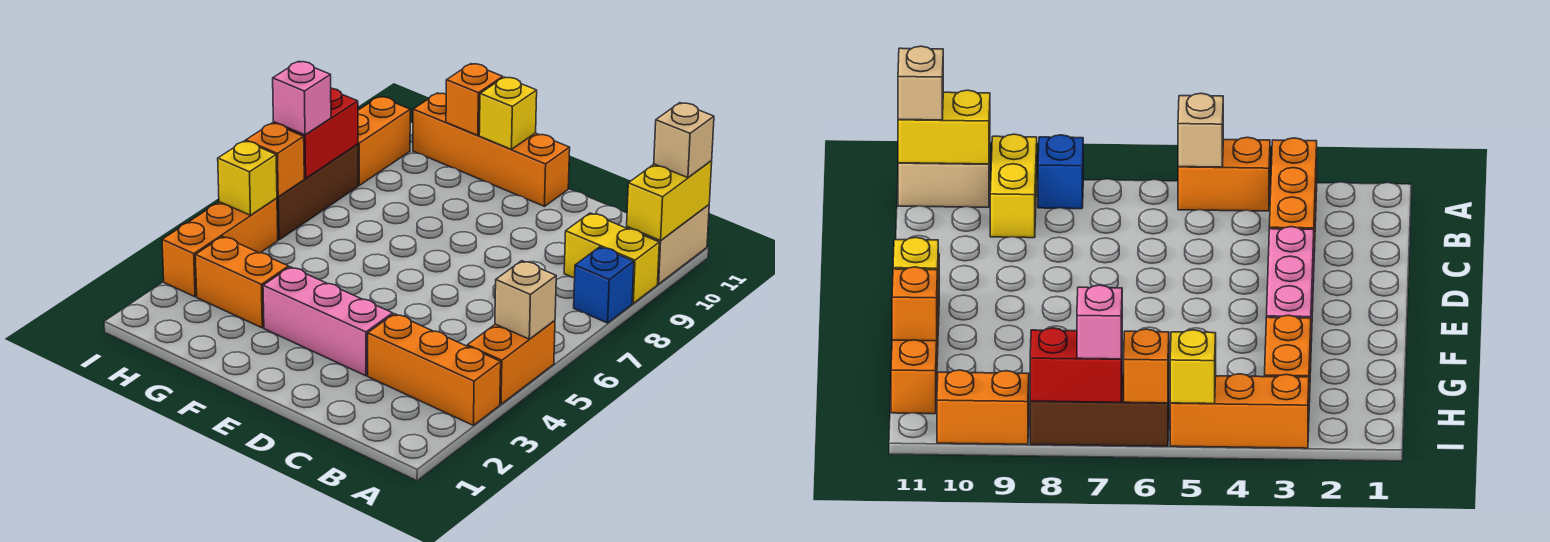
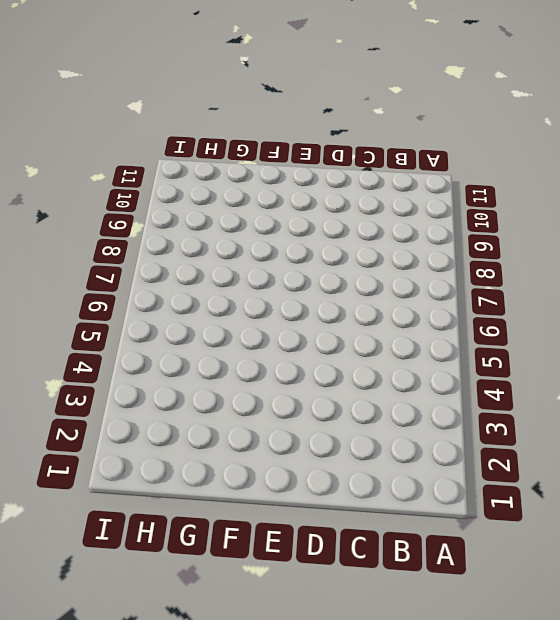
none -> orange 1x3 brick [368,314,501,425]
none -> orange 1x2 brick [467,321,555,404]
none -> blue 1x1 brick [574,247,634,323]

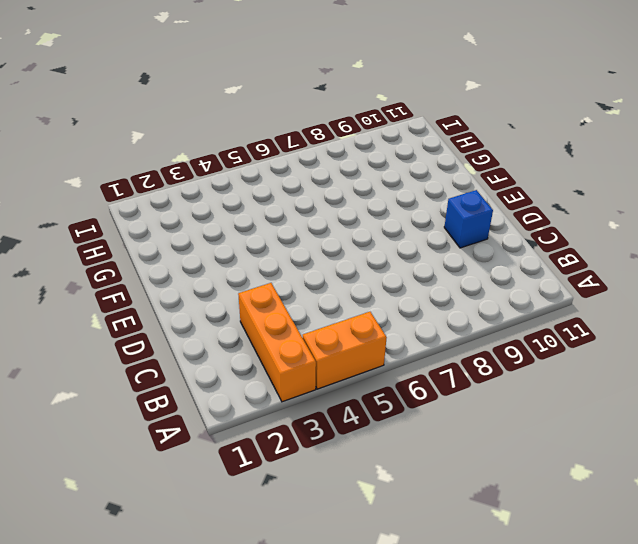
blue 1x1 brick [444,190,493,248] -> blue 1x1 brick moved to [574,247,634,323]
none -> yellow 1x2 brick [564,213,659,303]
none -> tan 1x2 brick [627,205,709,284]
none -> pink 1x3 brick [263,267,393,376]

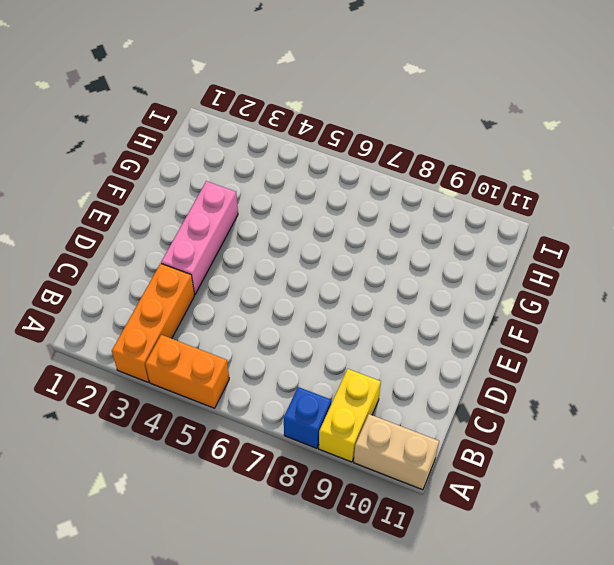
none -> orange 1x4 brick [413,93,570,206]
none -> orange 1x2 brick [195,236,289,328]
none -> orange 1x3 brick [162,198,278,297]

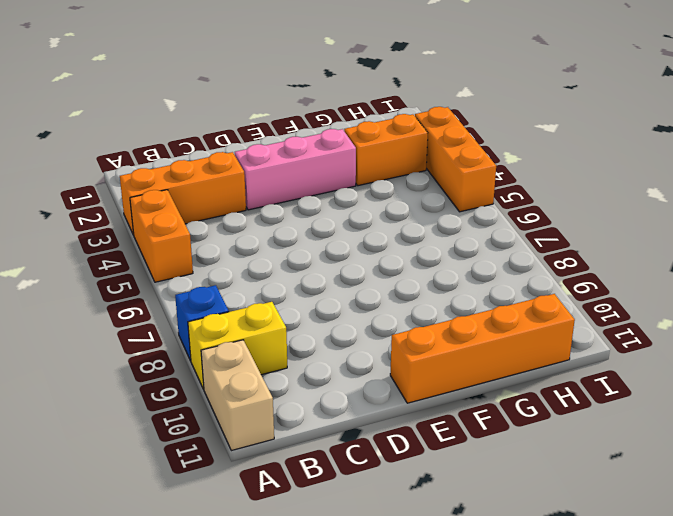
none -> brown 1x3 brick [277,144,358,240]
none -> orange 1x2 brick [358,97,410,185]
none -> tan 1x1 brick [495,261,556,339]

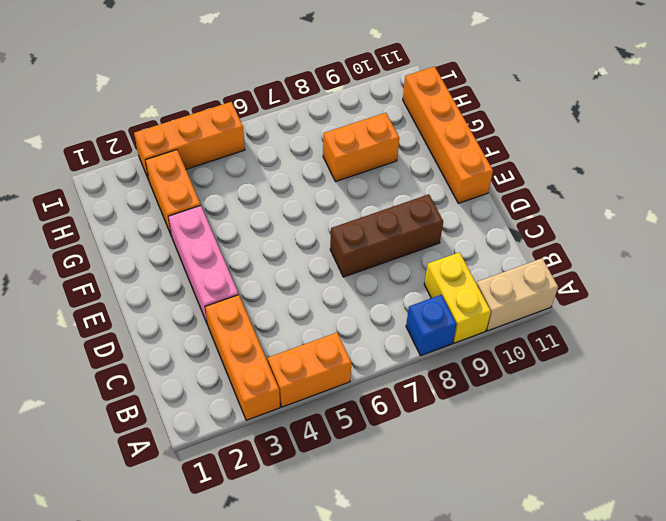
brown 1x3 brick [330,194,443,277] -> brown 1x3 brick moved to [277,144,358,240]
orange 1x2 brick [323,113,399,182] -> orange 1x2 brick moved to [358,97,410,185]
none -> tan 1x1 brick [495,261,556,339]
none -> yellow 1x2 brick [627,161,712,241]
none -> yellow 1x1 brick [479,77,537,149]

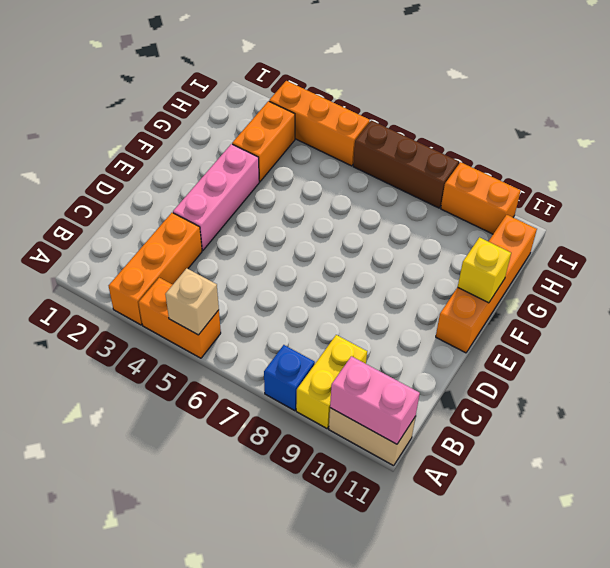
pink 1x2 brick [330,356,420,444] -> yellow 1x2 brick [627,161,712,241]
none -> orange 1x1 brick [446,64,503,135]
none -> yellow 1x1 brick [218,141,277,215]
none -> orange 1x1 brick [246,123,304,197]

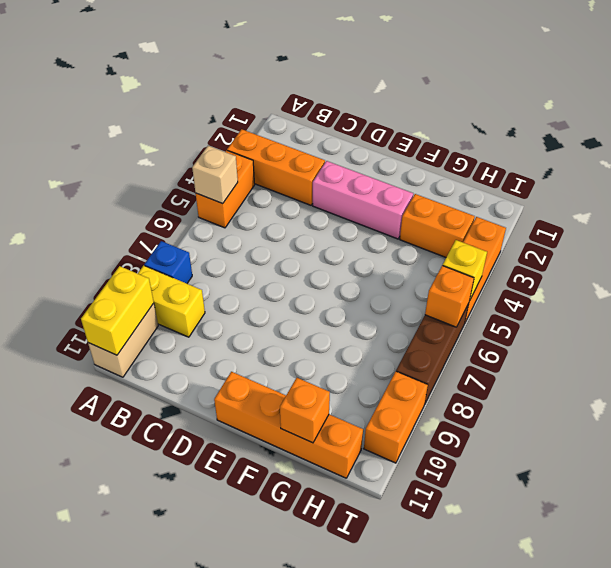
none -> yellow 1x1 brick [479,77,537,149]
none -> red 1x2 brick [273,88,358,178]
none -> tan 1x1 brick [654,103,714,178]

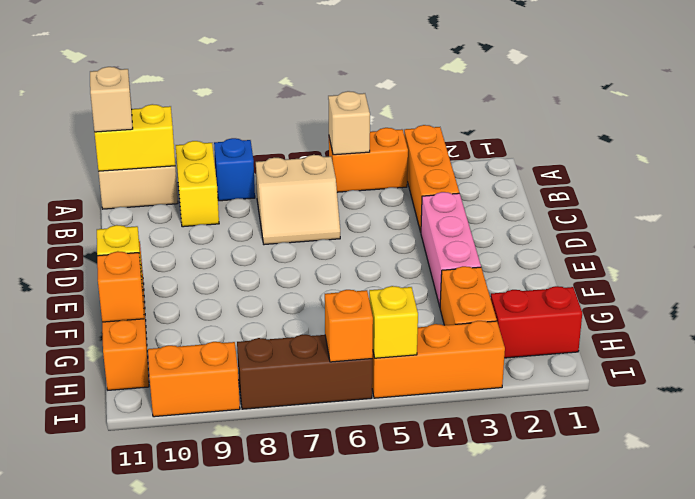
tan 2x2 slope [256,155,340,245] -> none
red 1x2 brick [491,286,582,358] -> red 1x2 brick moved to [273,88,358,178]
none -> pink 1x1 brick [273,61,331,135]

